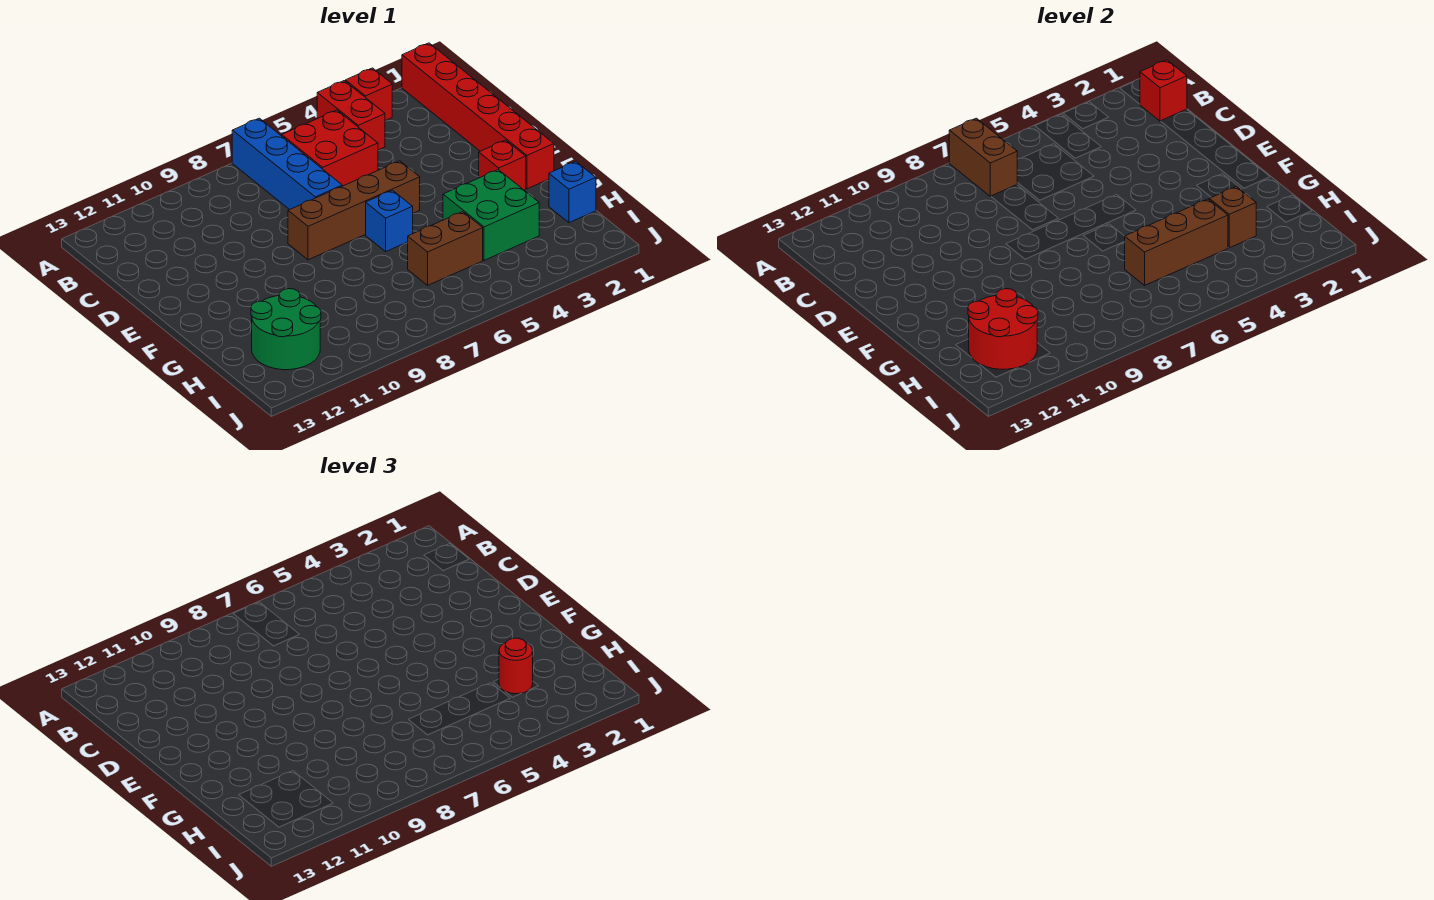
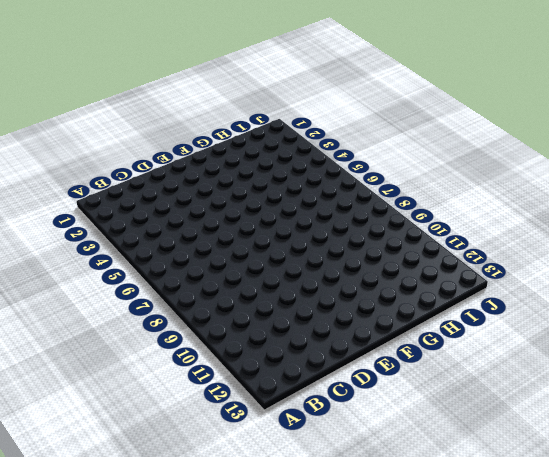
none -> red 1x6 brick [402,43,554,189]
none -> red 1x1 brick [346,68,392,121]
none -> red 1x2 brick [317,81,385,150]

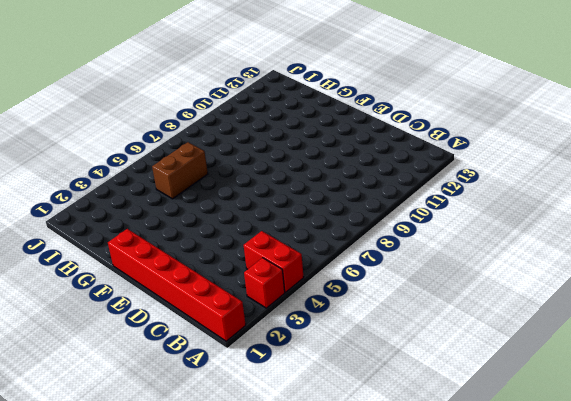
none -> blue 1x4 brick [232,118,342,210]
none -> red 2x2 brick [282,110,378,186]
none -> brown 1x4 brick [288,161,420,260]

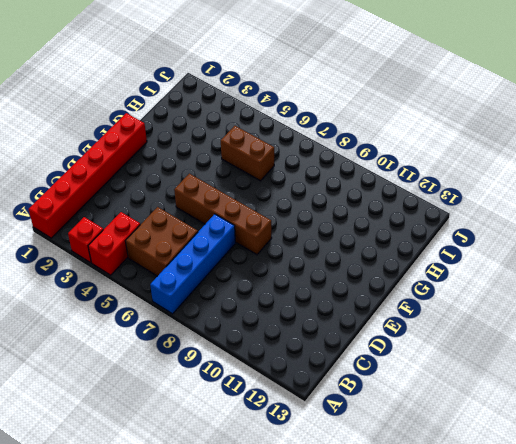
brown 2x2 brick [125,207,198,276] -> red 2x2 brick [282,110,378,186]
none -> red 1x1 brick [479,140,526,190]
none -> blue 1x1 brick [366,190,413,251]
none -> green 2x2 brick [443,170,539,260]

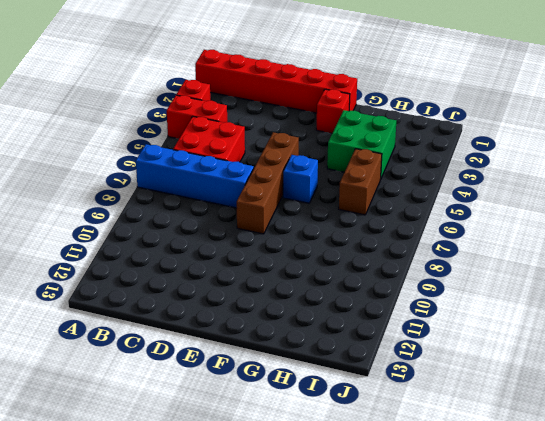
none -> blue 1x1 brick [549,161,596,223]
none -> green 2x2 round brick [251,289,321,370]
none -> brown 1x2 brick [949,118,1017,196]

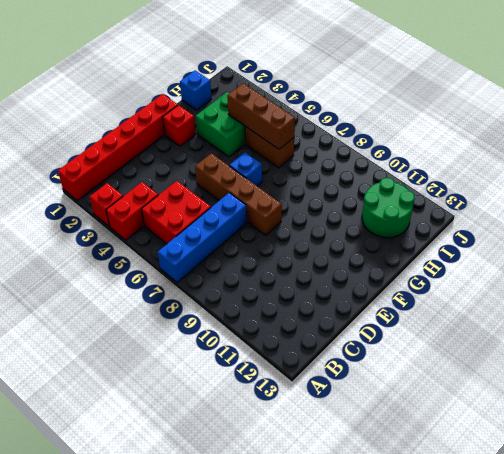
none -> brown 1x2 brick [949,118,1017,196]
none -> red 1x1 brick [1140,60,1187,121]
none -> brown 1x1 brick [1209,187,1256,248]

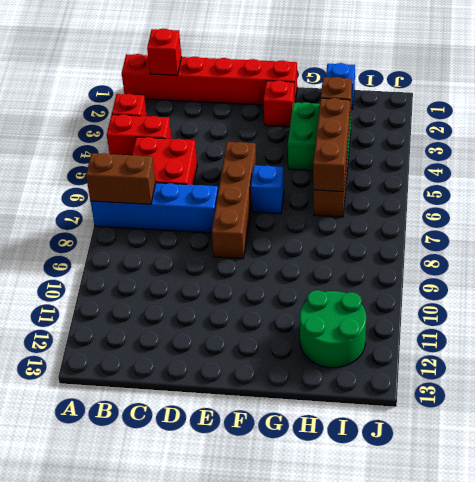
none -> red 2x2 round brick [968,289,1038,369]
none -> red 1x1 round brick [499,638,533,694]

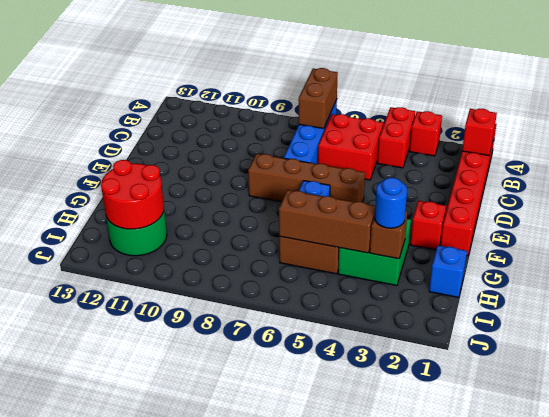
blue 1x1 round brick [375,178,407,228] -> red 1x1 round brick [499,638,533,694]

